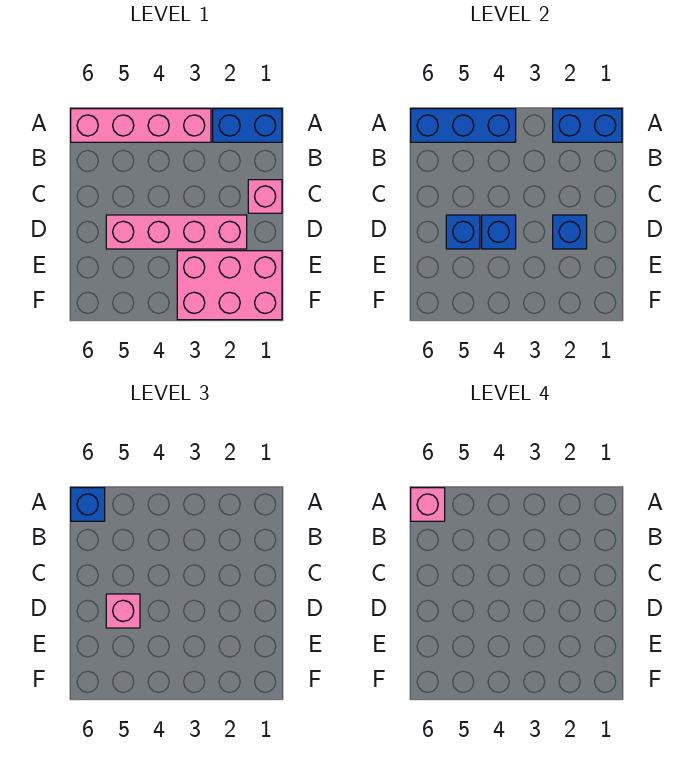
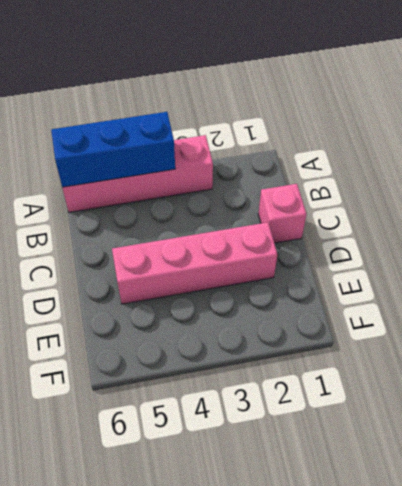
none -> blue 1x2 brick [213,109,282,142]
none -> pink 2x3 brick [177,251,282,320]
none -> blue 1x2 brick [553,109,622,142]

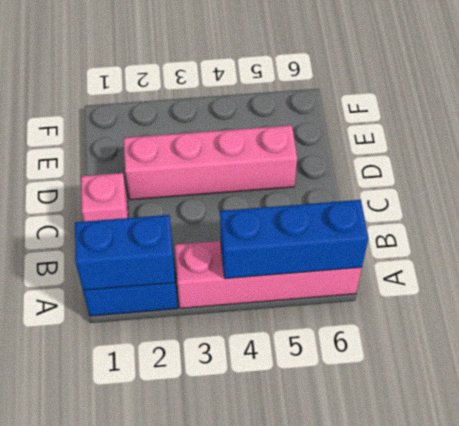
none -> pink 2x3 brick [177,251,282,320]
none -> blue 1x1 brick [553,215,587,249]
none -> blue 1x1 brick [482,215,516,249]

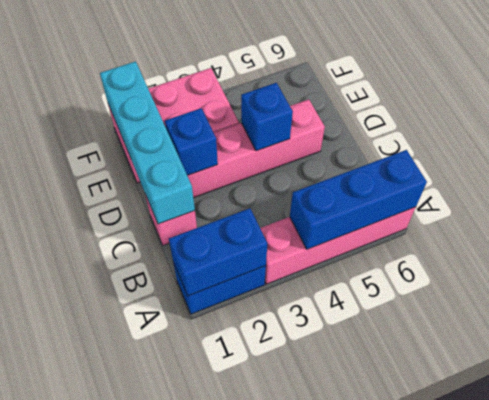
cyan 1x4 brick [100,61,195,224] -> none
none -> blue 1x1 brick [446,215,480,249]
none -> blue 1x1 brick [71,488,105,521]
none -> pink 1x1 brick [106,594,140,628]

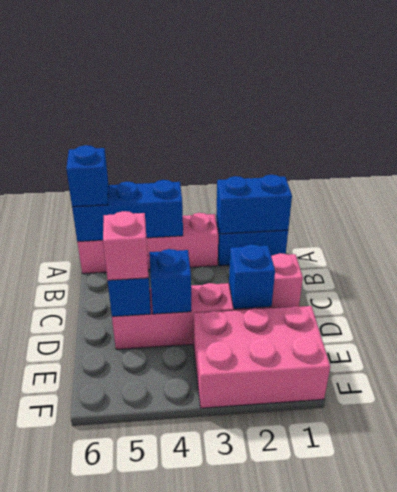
none -> pink 1x1 brick [411,488,445,521]

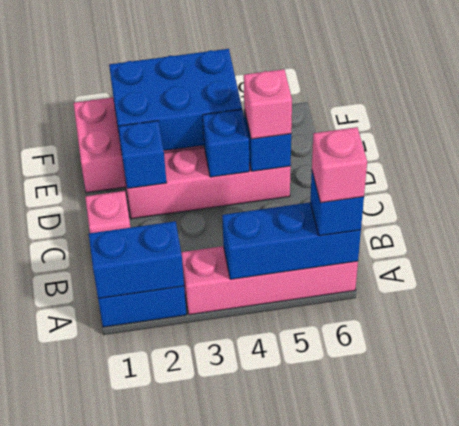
blue 2x3 brick [109,49,242,151] -> none

